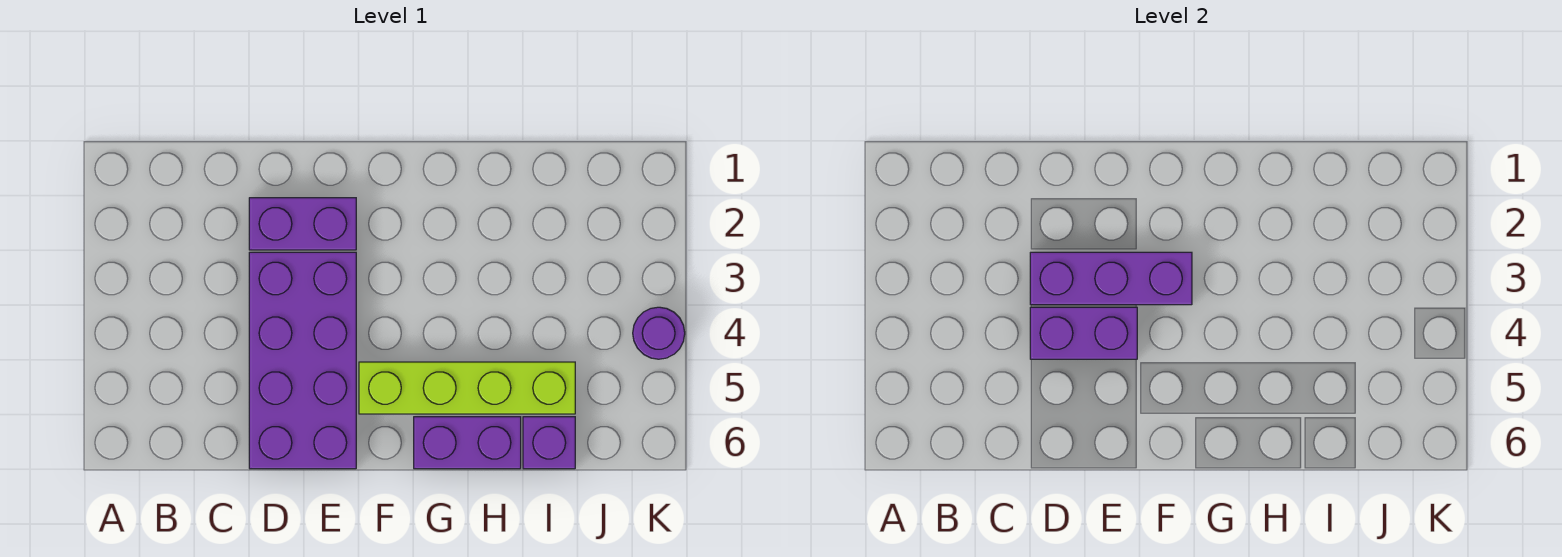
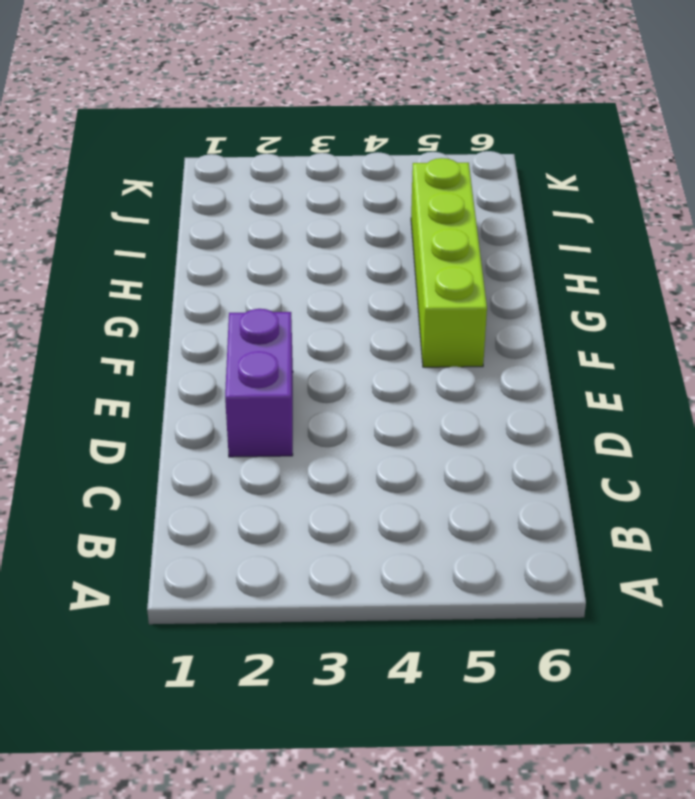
none -> purple 2x4 brick [249,252,356,469]
none -> purple 1x2 brick [414,417,521,469]

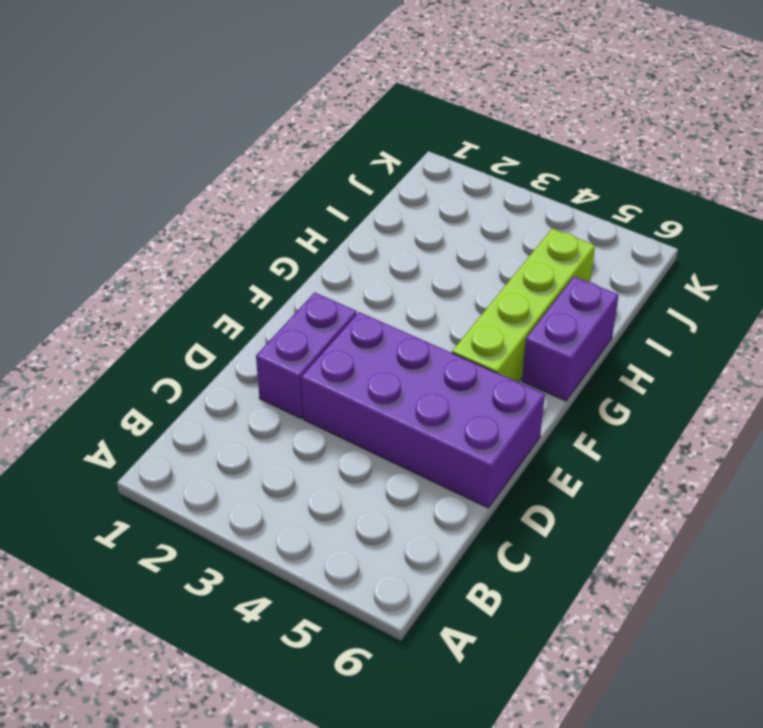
none -> purple 1x1 brick [523,417,575,469]
none -> purple 1x1 round brick [633,307,685,359]

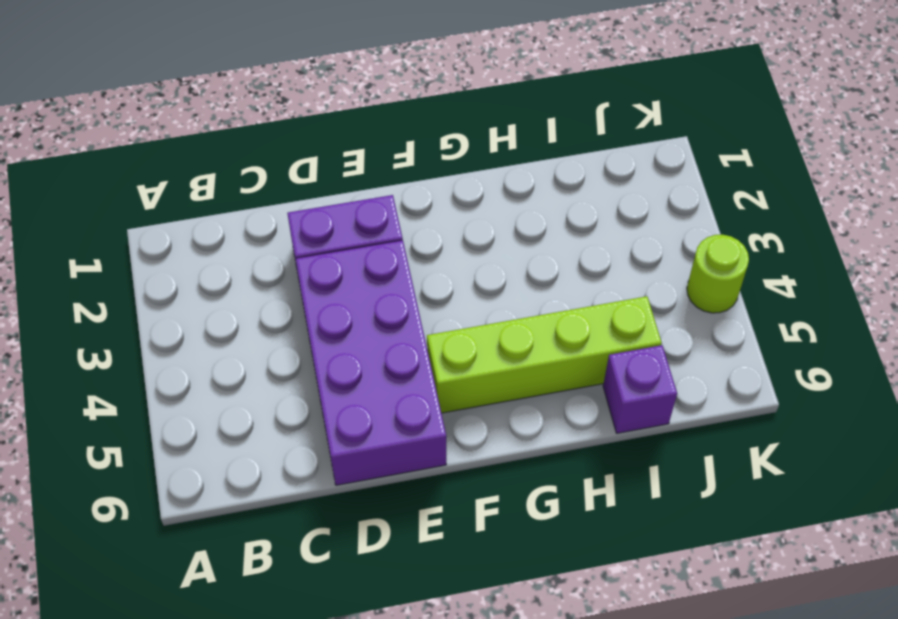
lime 1x1 round brick [687,235,749,313] -> purple 1x1 round brick [633,307,685,359]
none -> purple 1x2 brick [414,417,521,469]
none -> purple 1x3 brick [1030,252,1192,305]

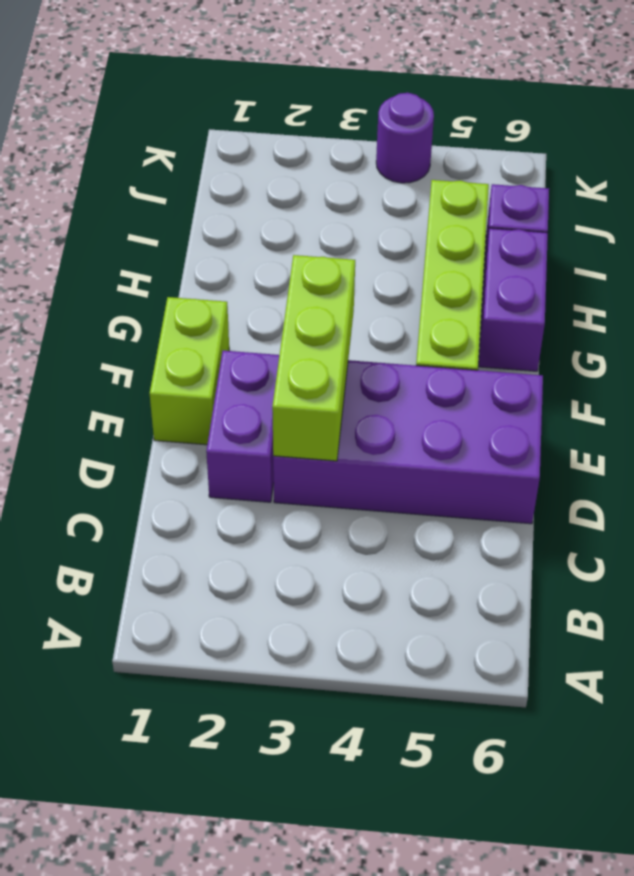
lime 1x3 brick [272,255,355,461] -> purple 1x3 brick [1030,252,1192,305]
lime 1x2 brick [150,297,229,445] -> none
none -> purple 1x2 brick [1030,307,1137,359]

